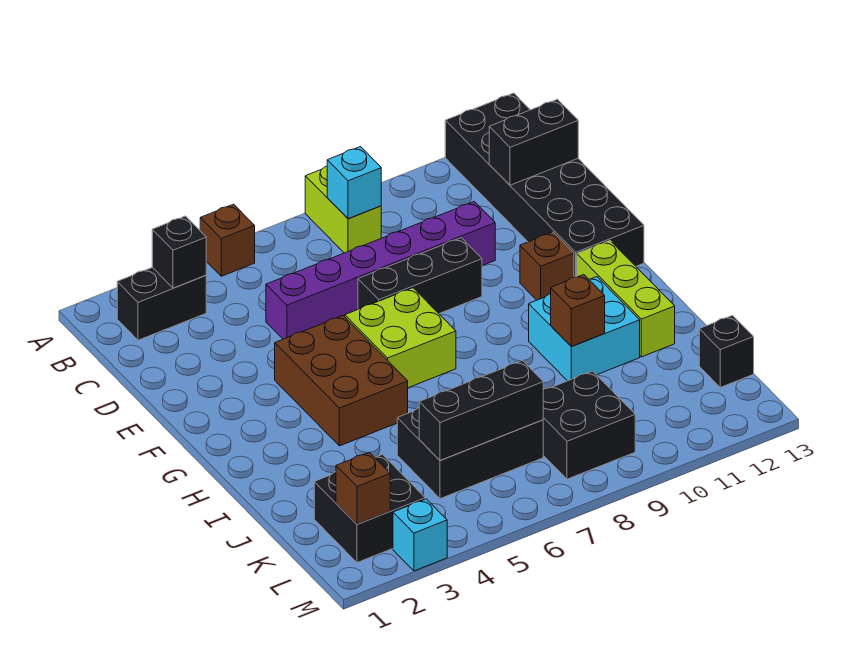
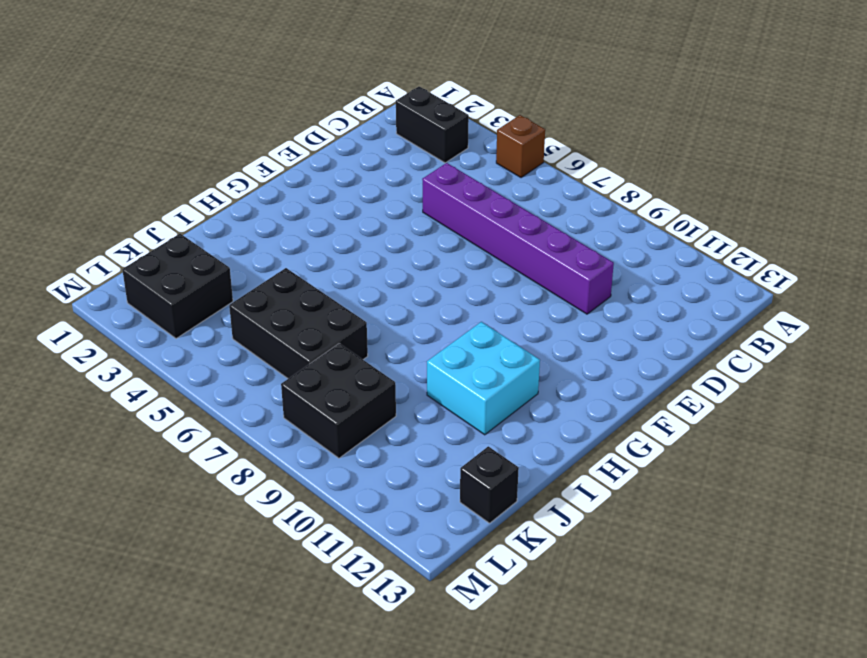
none -> lime 1x2 brick [305,166,381,253]
none -> black 2x6 brick [445,93,644,277]
none -> black 1x3 brick [358,238,482,314]

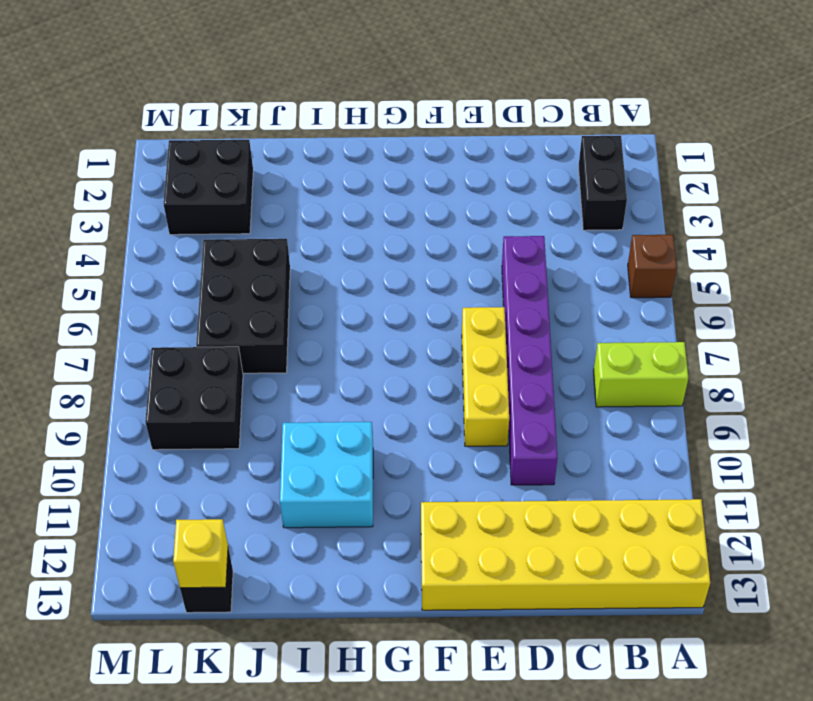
yellow 2x6 brick [421,499,710,610] -> black 2x6 brick [445,93,644,277]
yellow 1x3 brick [462,307,509,446] -> black 1x3 brick [358,238,482,314]
yellow 1x1 brick [173,519,228,588] -> none
none -> brown 2x3 brick [275,316,408,446]
none -> lime 2x2 brick [345,288,456,388]
none -> brown 1x1 brick [520,232,574,300]

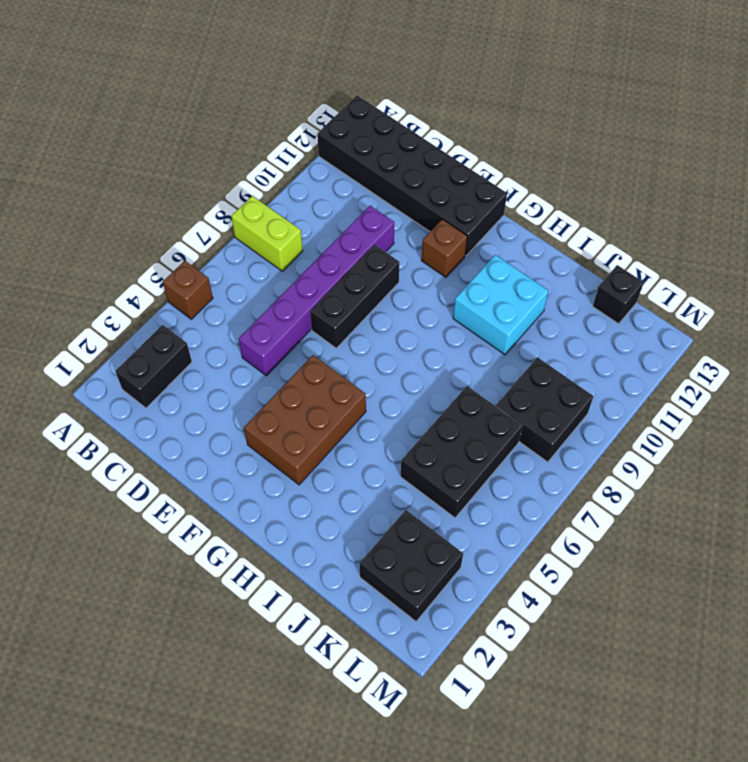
brown 2x3 brick [244,355,366,485] -> brown 2x3 brick turned to [275,316,408,446]
none -> lime 2x2 brick [345,288,456,388]
none -> lime 1x3 brick [577,241,675,357]
none -> cyan 1x1 brick [393,499,447,571]

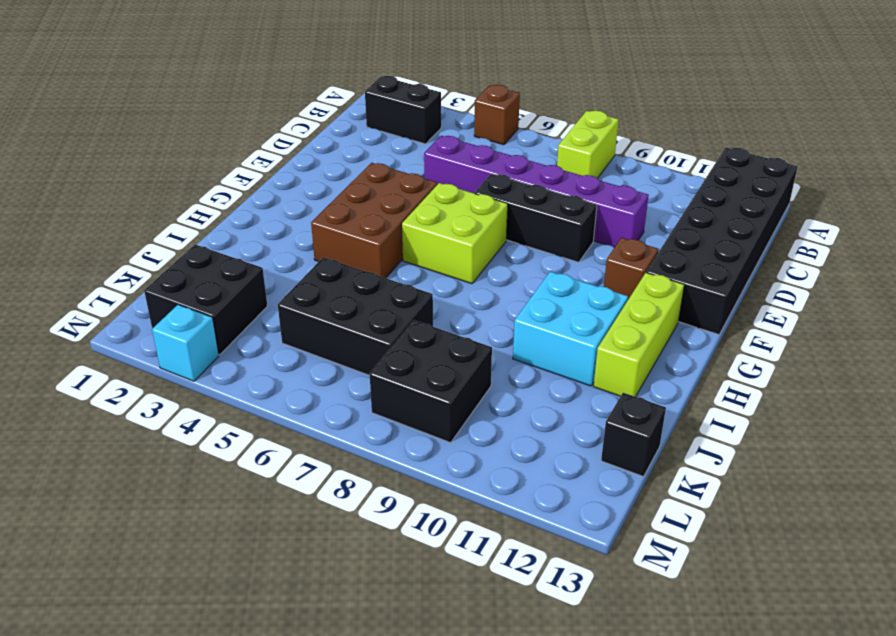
none -> black 1x1 brick [152,216,206,288]
none -> cyan 1x1 brick [327,147,381,219]
none -> black 1x2 brick [489,99,578,185]

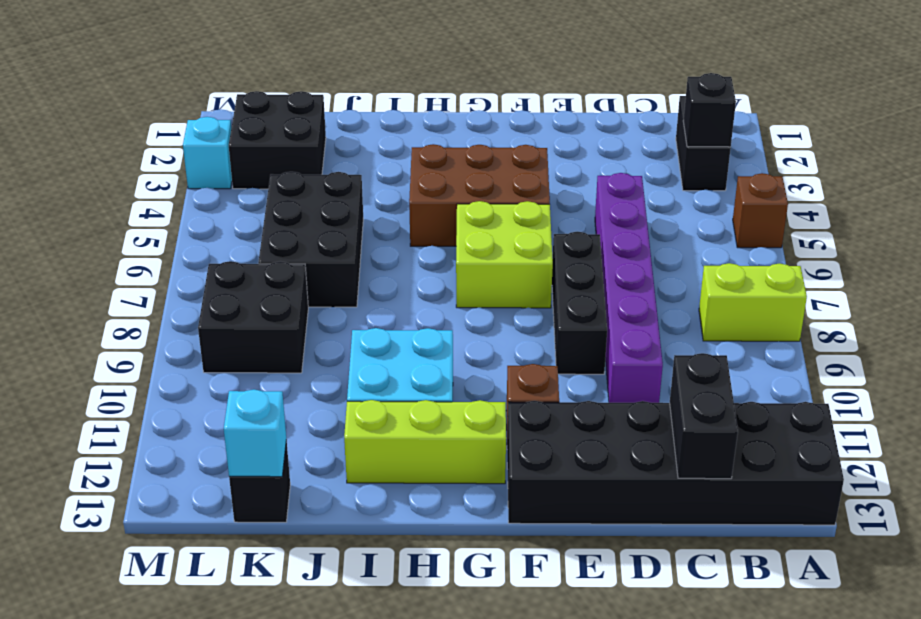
cyan 1x1 brick [224,389,286,477] -> cyan 1x1 brick moved to [327,147,381,219]
none -> brown 1x1 brick [551,274,605,347]
none -> black 1x3 brick [419,361,543,461]
none -> brown 1x1 brick [336,452,390,524]

